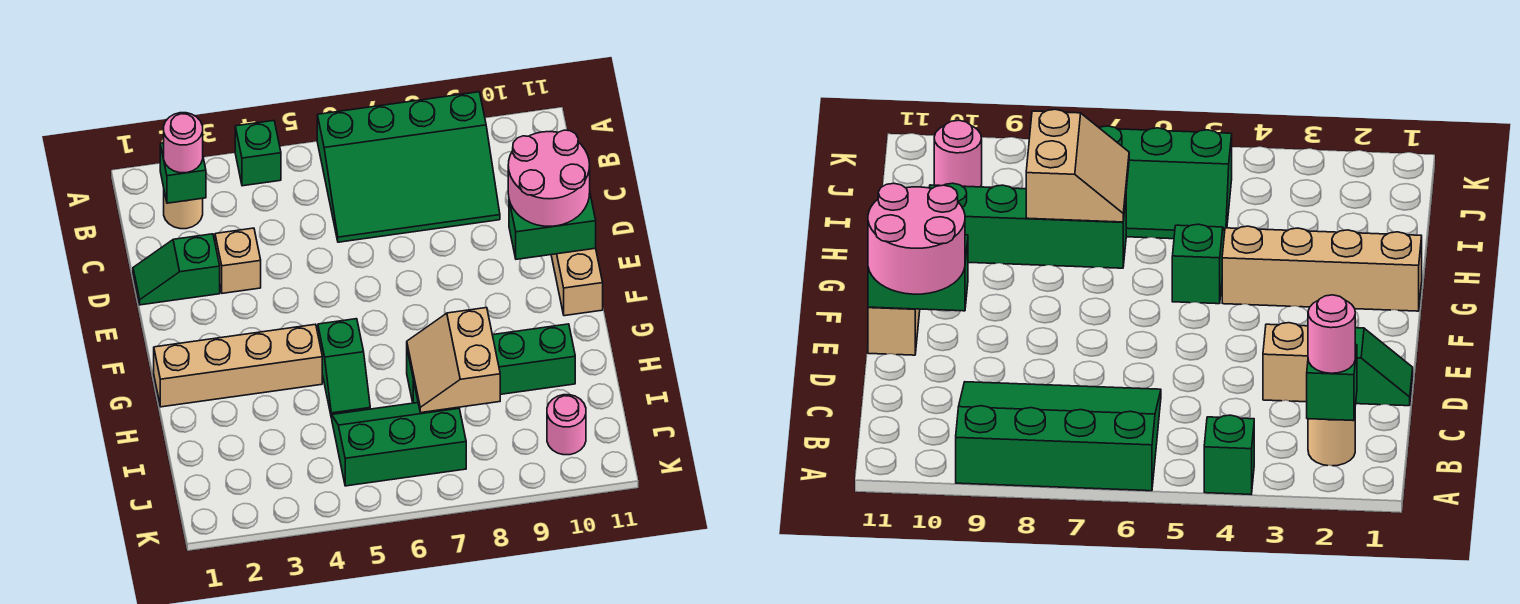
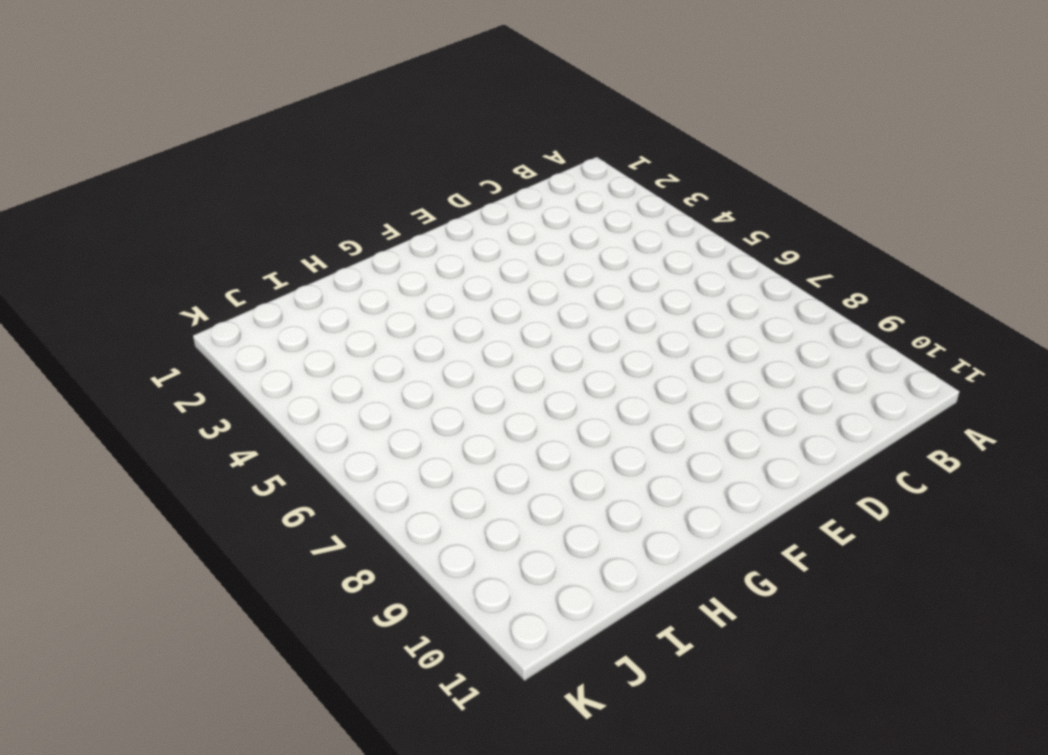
none -> green 1x1 brick [235,121,281,186]
none -> green 3x4 slope [317,92,500,242]
none -> tan 1x1 round brick [164,192,203,229]

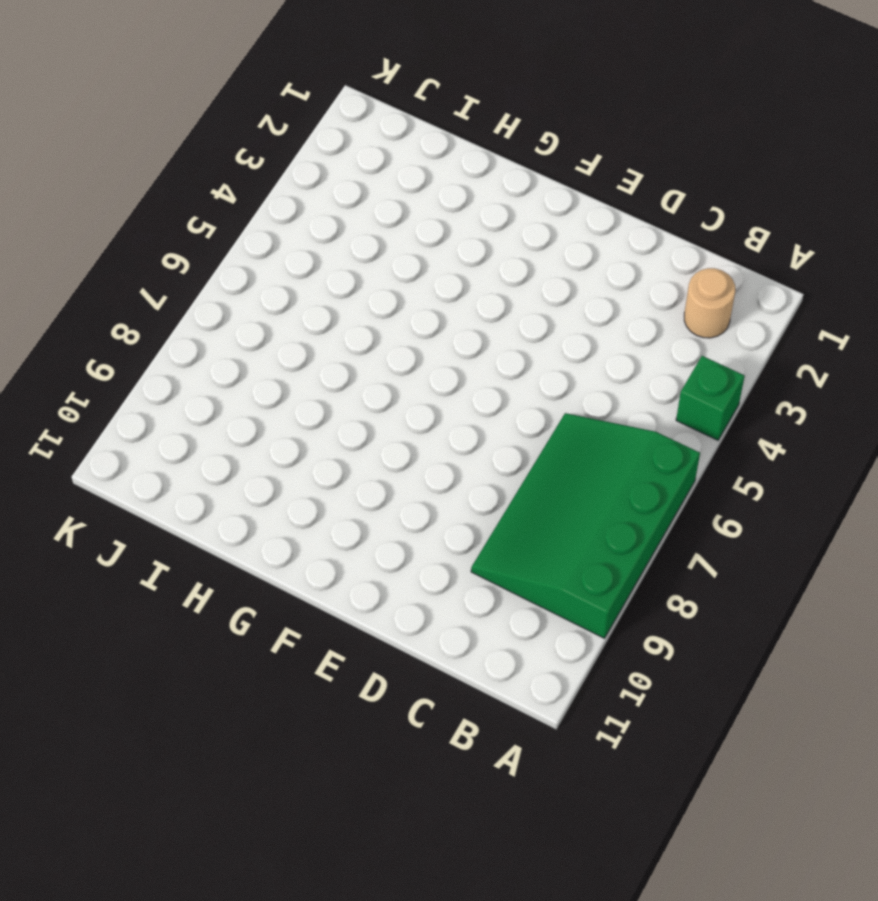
none -> green 1x2 slope [133,234,220,305]
none -> tan 1x1 brick [215,228,261,293]
none -> tan 1x2 brick [551,248,603,316]

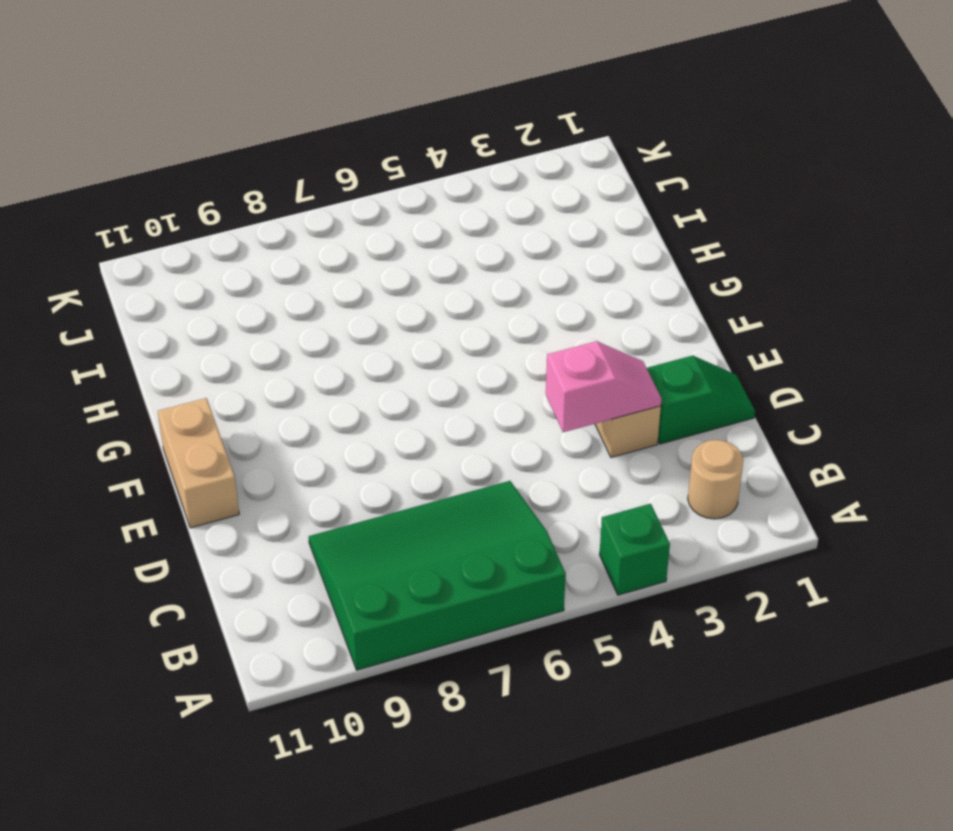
pink 1x2 slope [546,341,662,432] -> none
none -> tan 1x4 brick [154,324,322,407]
none -> green 1x2 slope [318,319,370,418]
none -> green 1x4 brick [407,324,575,403]

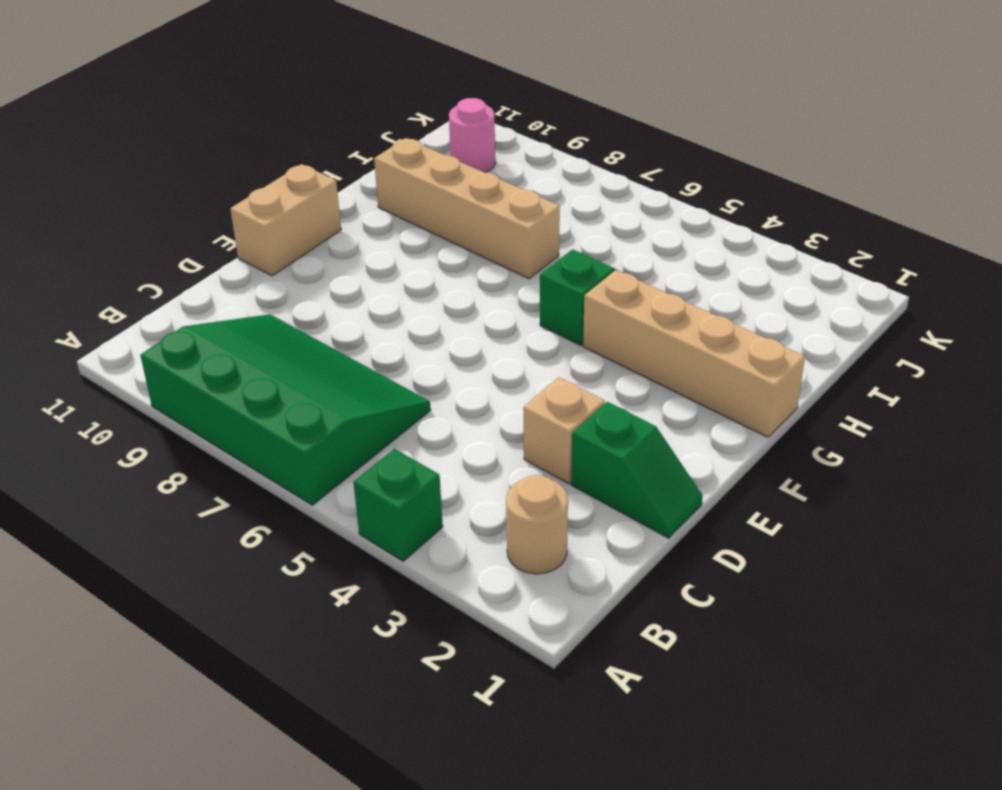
tan 1x4 brick [374,138,560,279] -> green 1x4 brick [407,324,575,403]
none -> green 2x3 slope [332,403,466,486]
none -> green 1x1 brick [160,143,206,203]
none -> green 1x2 brick [509,193,596,259]

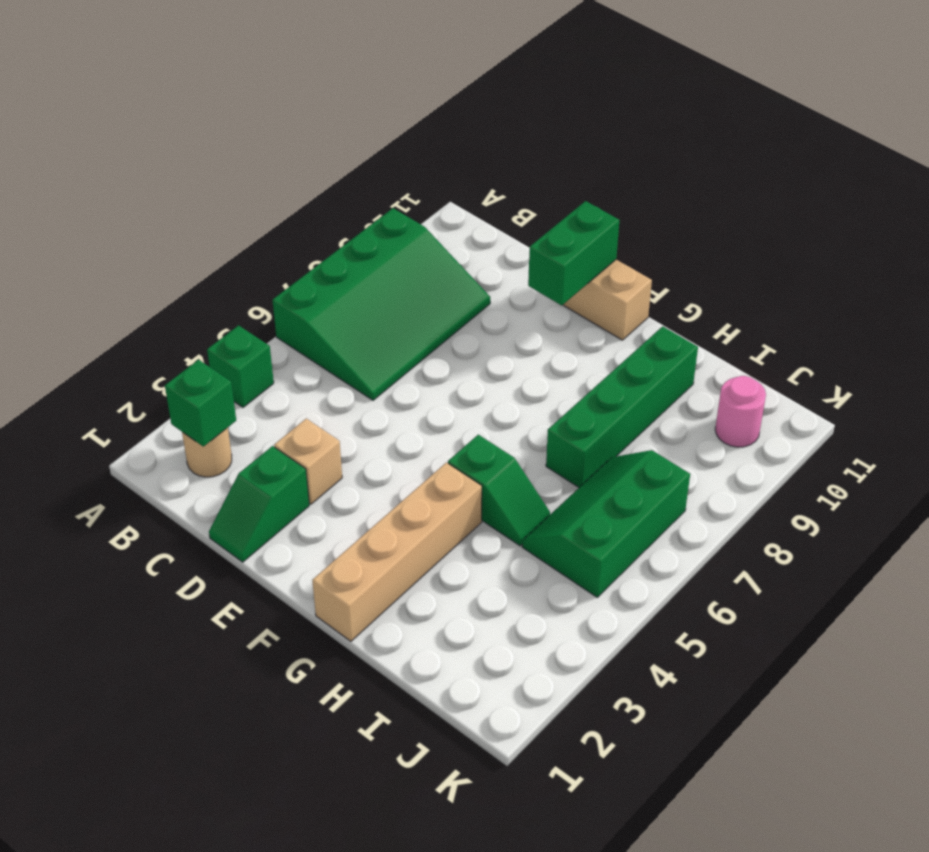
none -> tan 2x2 slope [407,308,500,413]
none -> pink 1x1 round brick [164,113,203,173]
none -> pink 2x2 round brick [508,130,590,226]

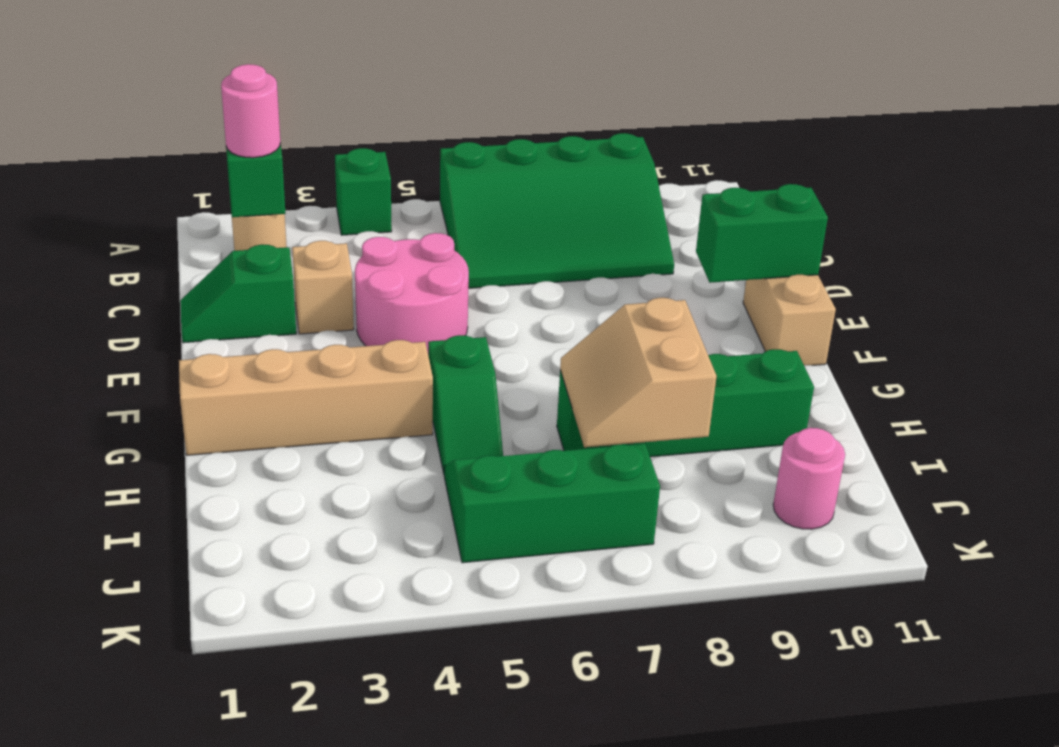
pink 2x2 round brick [355,233,469,352] -> pink 2x2 round brick moved to [508,130,590,226]

